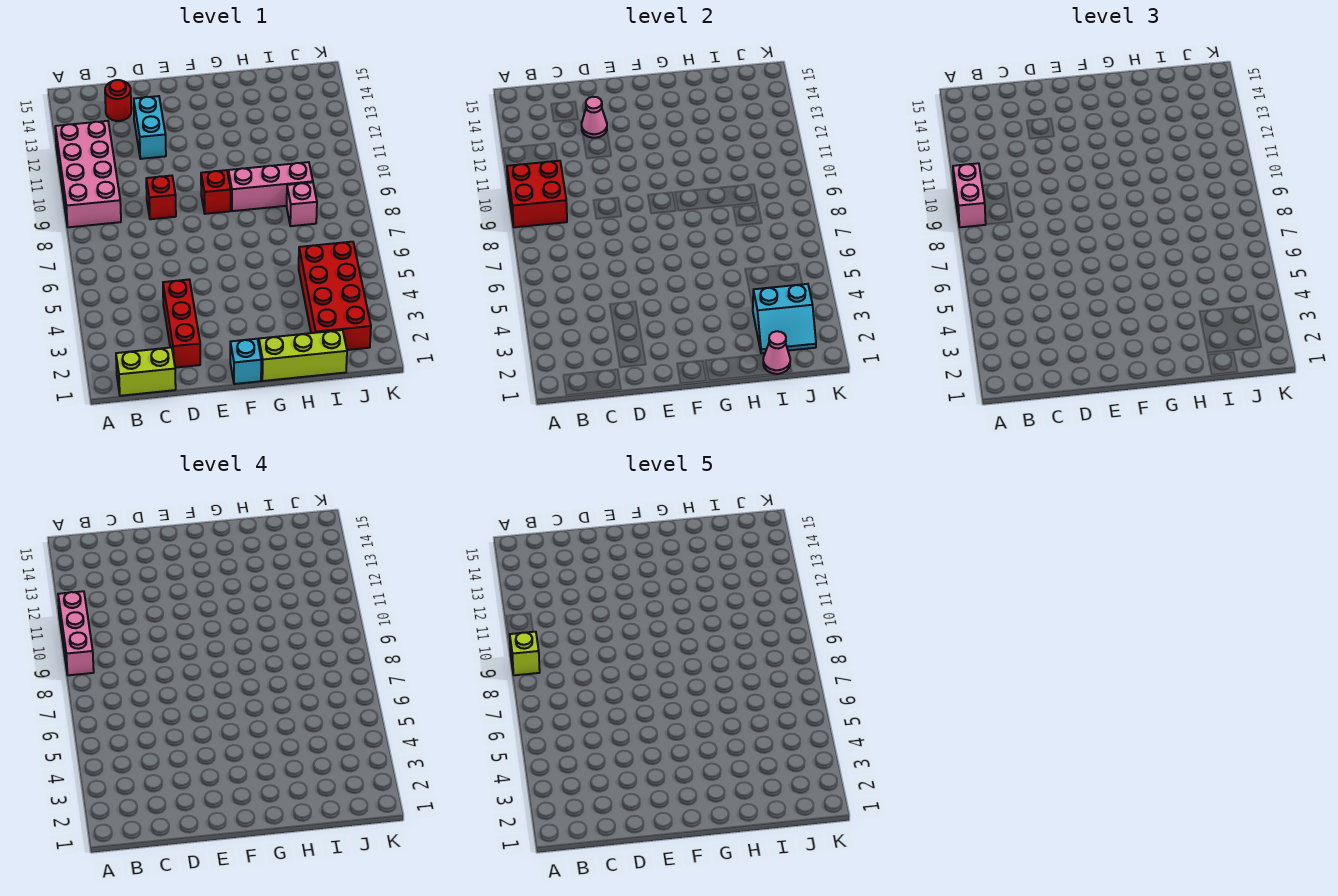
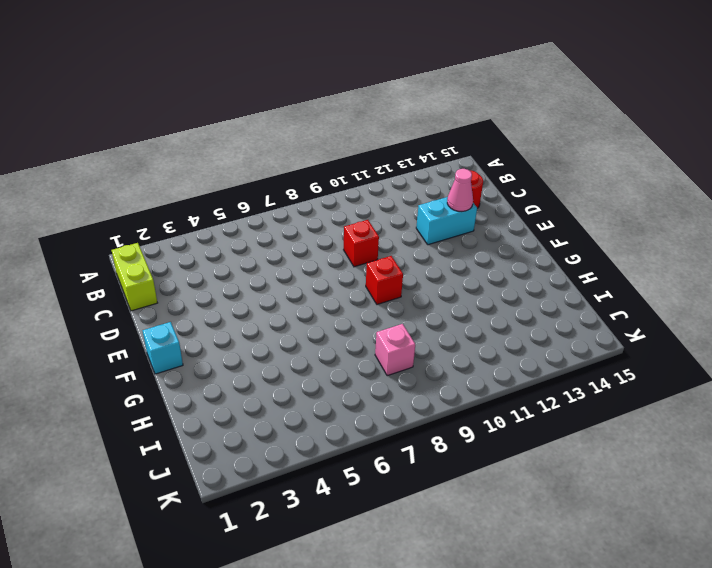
none -> pink 2x4 brick [55,121,121,227]
none -> red 1x3 brick [163,280,200,368]
none -> lime 1x3 brick [259,330,347,381]

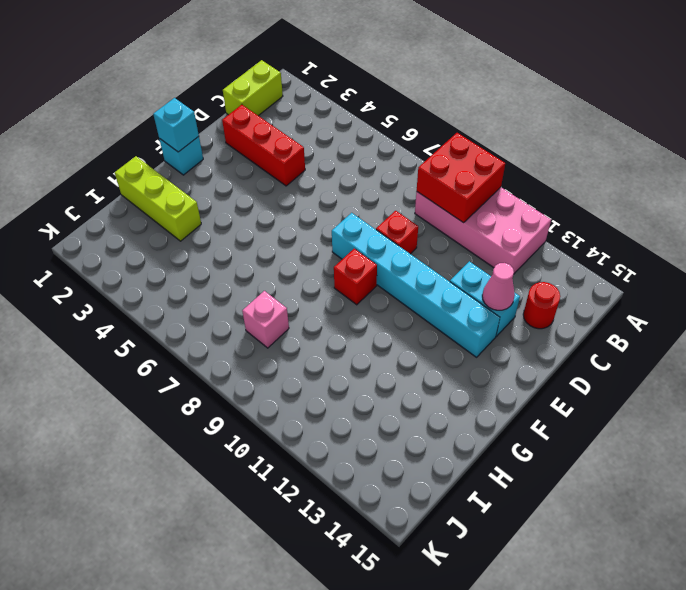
cyan 1x6 brick [332,213,500,357] -> none
cyan 1x1 brick [153,98,199,152] -> none
lime 1x3 brick [115,156,201,241] -> lime 1x3 brick turned to [259,330,347,381]
none -> pink 1x3 brick [228,162,313,211]
none -> red 2x4 brick [299,242,371,350]
none -> pink 1x1 cone [763,331,790,374]

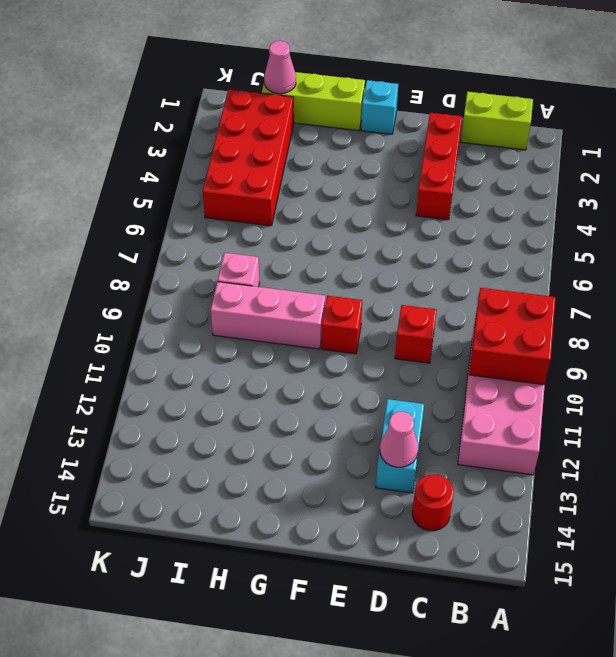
none -> cyan 2x2 slope [753,284,816,353]
none -> pink 1x2 brick [953,163,986,227]
none -> pink 1x3 brick [58,591,94,675]

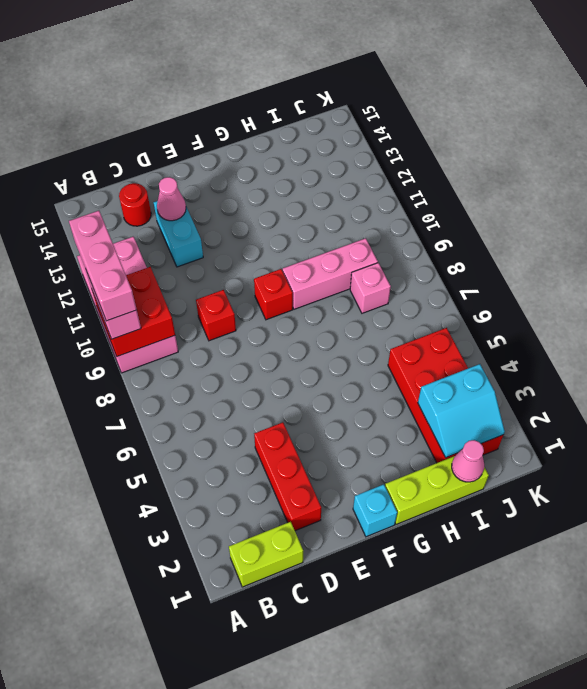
none -> lime 1x1 brick [510,632,540,675]

